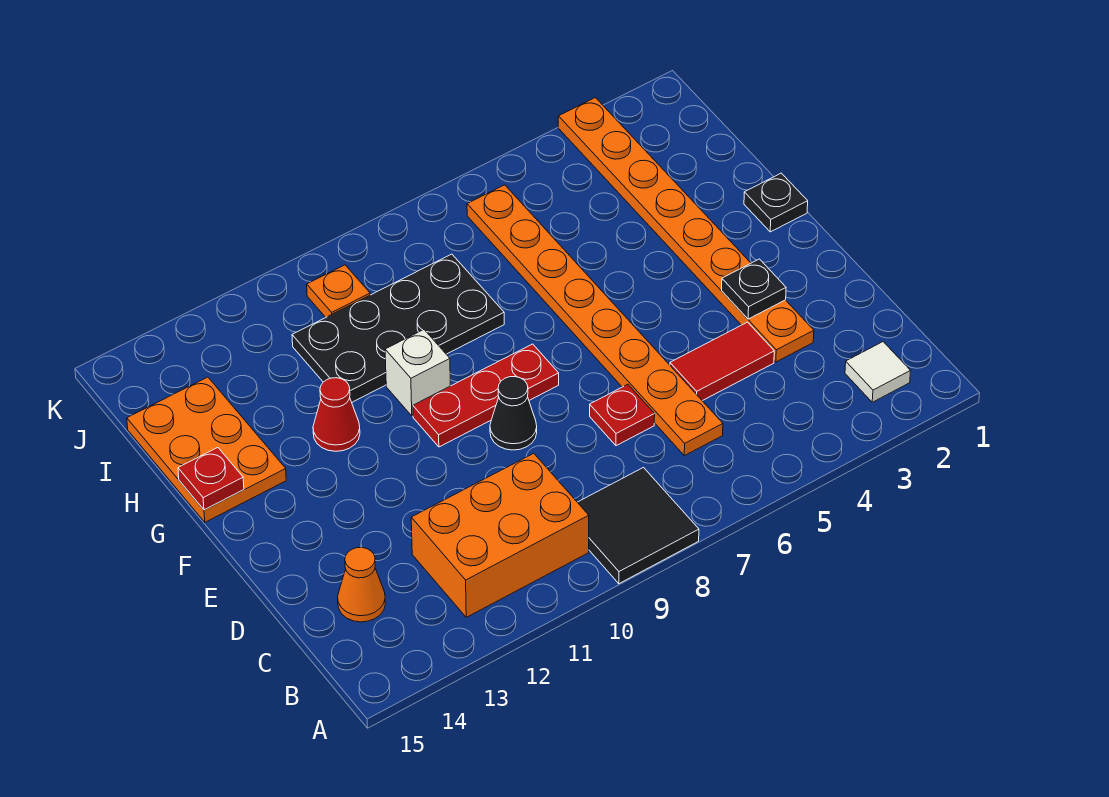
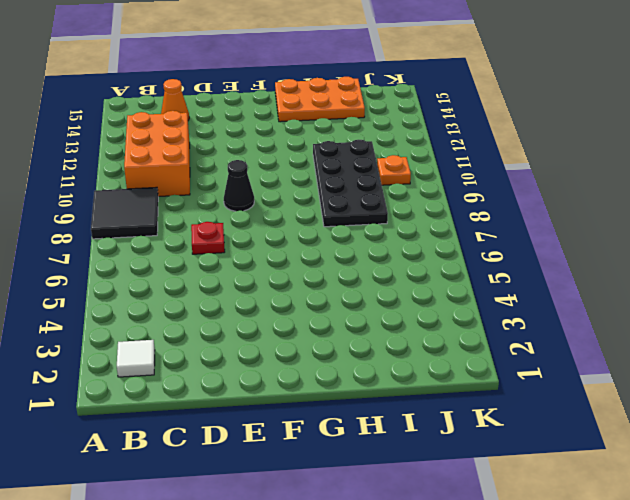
none -> orange 1x8 plate [467,185,723,456]
none -> orange 1x8 plate [558,98,814,362]
none -> red 1x2 tile [670,322,774,401]

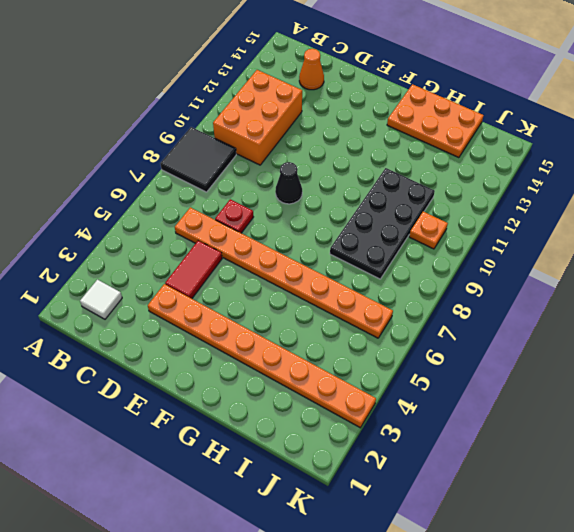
none -> red 1x3 plate [413,344,559,447]
none -> black 1x1 plate [744,173,808,232]
none -> white 1x1 brick [385,330,450,416]

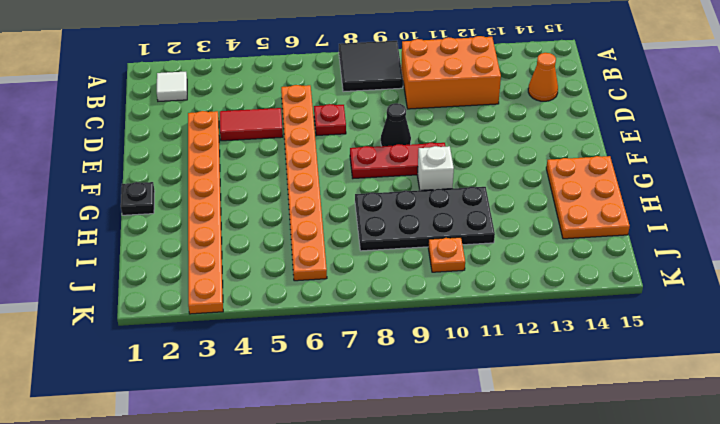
none -> red 1x1 cone [313,378,360,451]
none -> black 1x1 plate [722,259,786,319]
none -> red 1x1 plate [178,448,244,510]

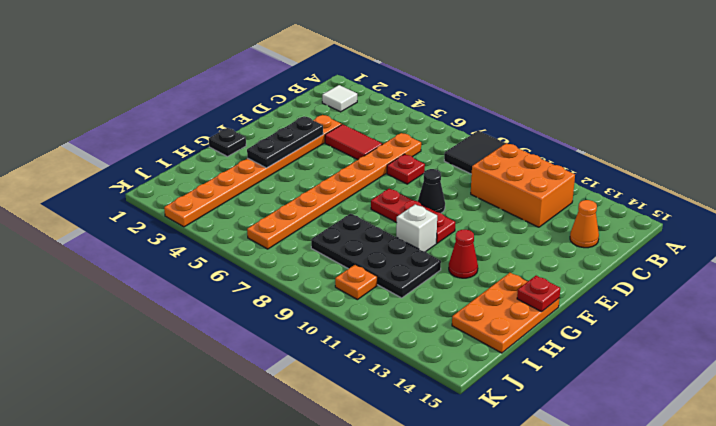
black 1x3 plate [247,117,323,168] -> black 1x1 plate [722,259,786,319]

